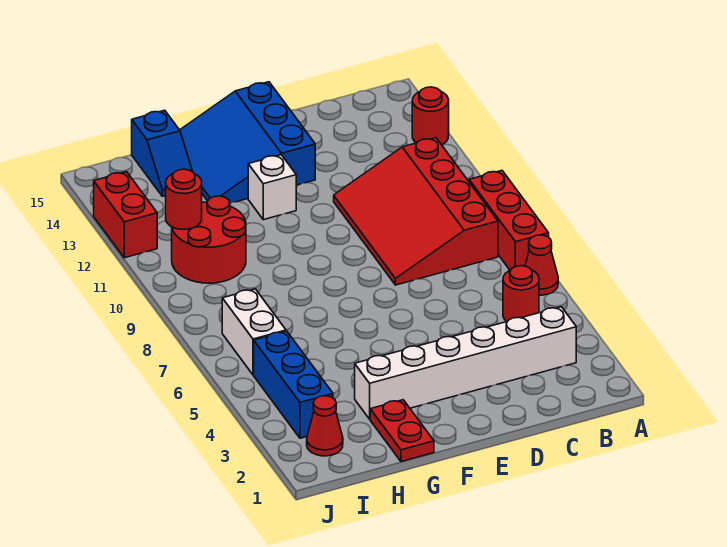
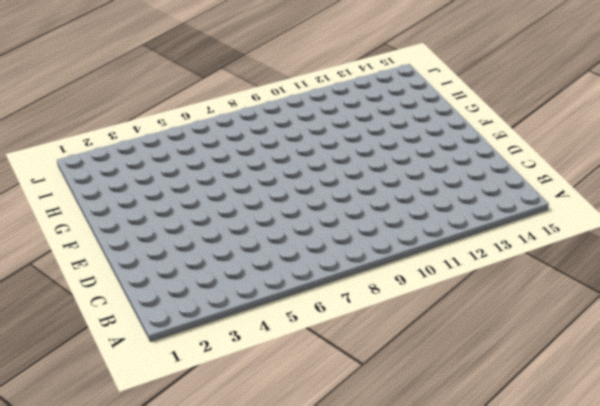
none -> red 1x1 cone [525,235,558,295]
none -> red 1x3 brick [469,171,549,270]
none -> red 1x1 round brick [412,87,449,145]

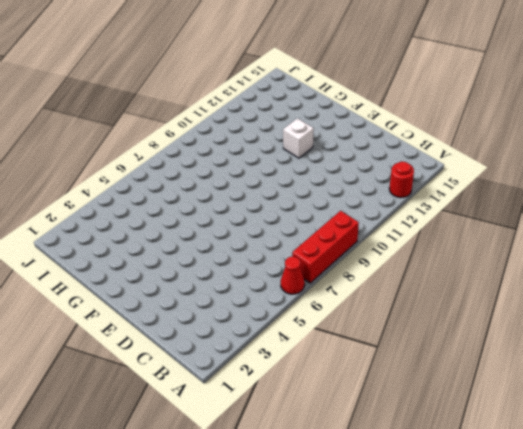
none -> white 1x6 brick [355,307,576,419]
none -> red 1x1 round brick [503,266,539,322]
none -> red 3x4 slope [334,138,498,285]

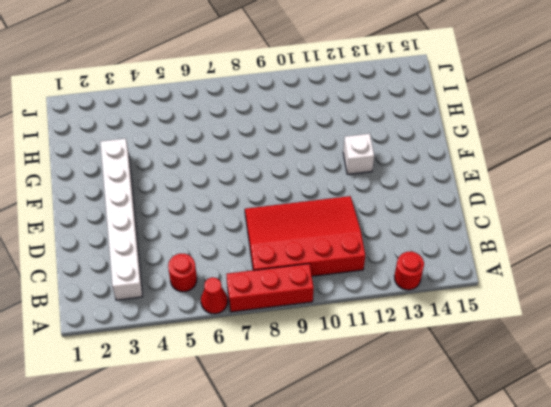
none -> blue 3x3 slope [180,82,315,203]
none -> red 1x2 plate [370,400,434,462]
none -> red 2x2 round brick [172,196,246,283]

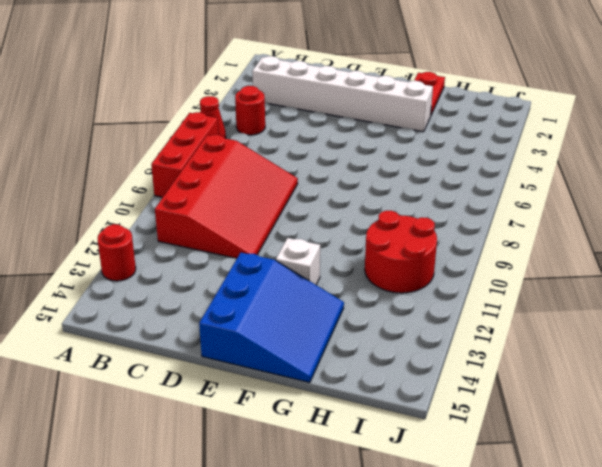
none -> blue 1x2 slope [132,110,193,196]
none -> red 1x1 cone [307,396,343,456]
none -> blue 1x3 brick [254,331,333,438]

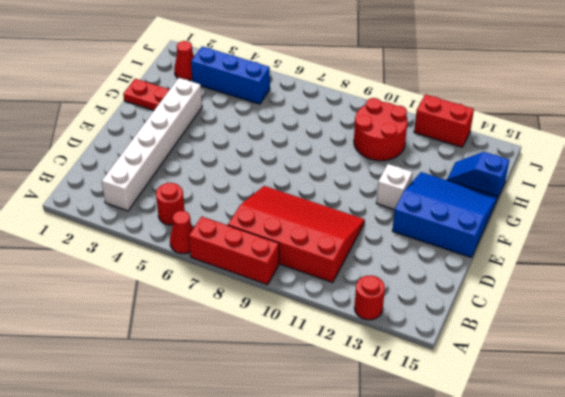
none -> white 1x2 brick [222,289,286,375]
none -> red 1x1 round brick [166,169,202,229]

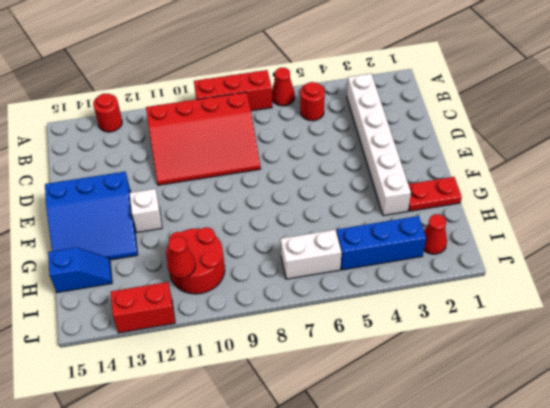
red 1x1 cone [167,236,195,278] -> red 1x1 round brick [166,169,202,229]

